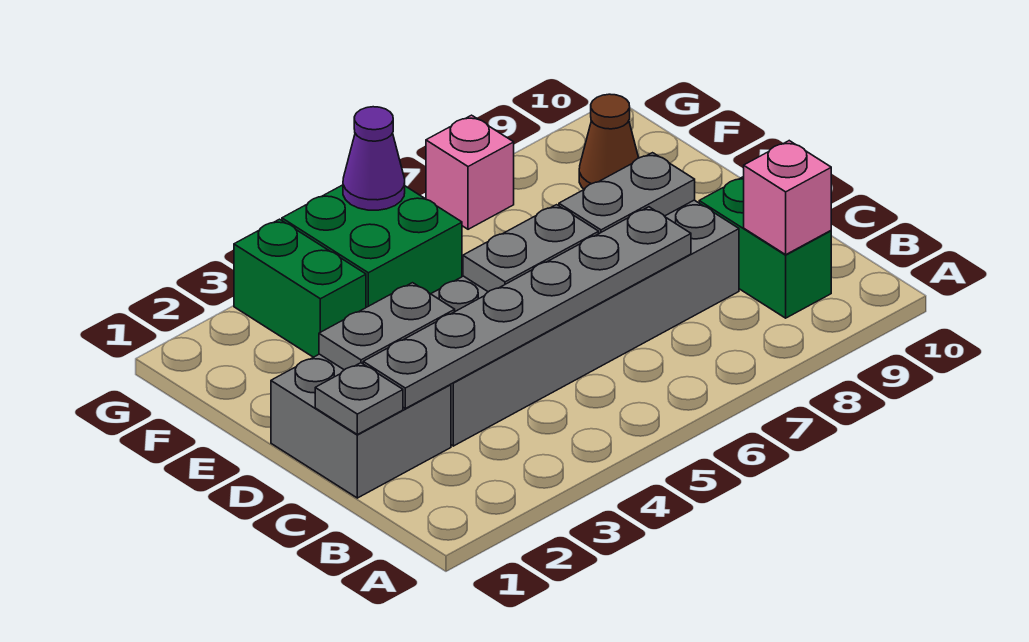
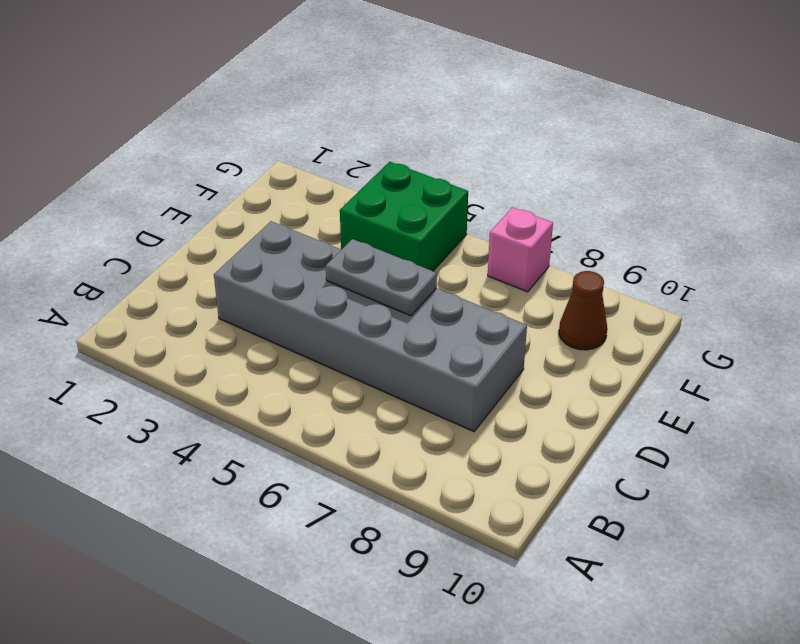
none -> green 1x2 brick [699,177,831,318]
none -> grey 2x2 brick [271,354,451,498]
none -> green 1x2 brick [234,219,366,357]

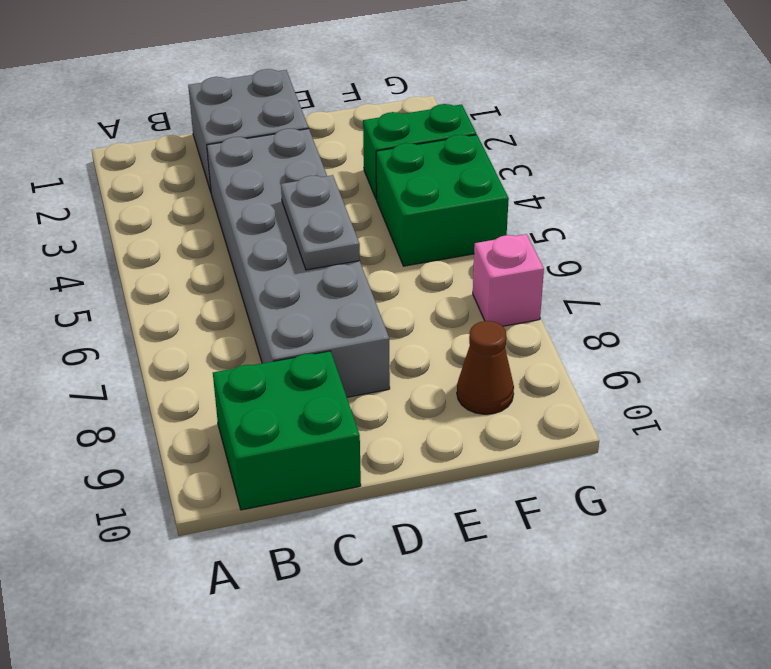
green 2x2 brick [213,351,361,510] -> green 1x2 brick [699,177,831,318]
none -> pink 1x1 brick [744,141,831,255]
none -> grey 1x1 plate [315,363,403,435]
none -> grey 1x6 plate [363,207,691,409]

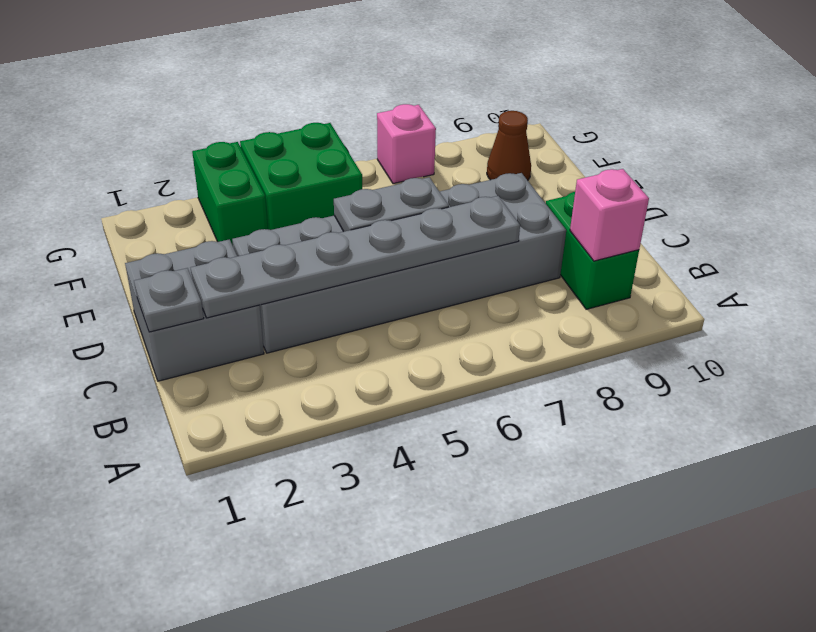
none -> grey 1x2 plate [319,283,455,370]
none -> grey 1x2 plate [559,153,695,233]
none -> purple 1x1 cone [343,107,405,210]

